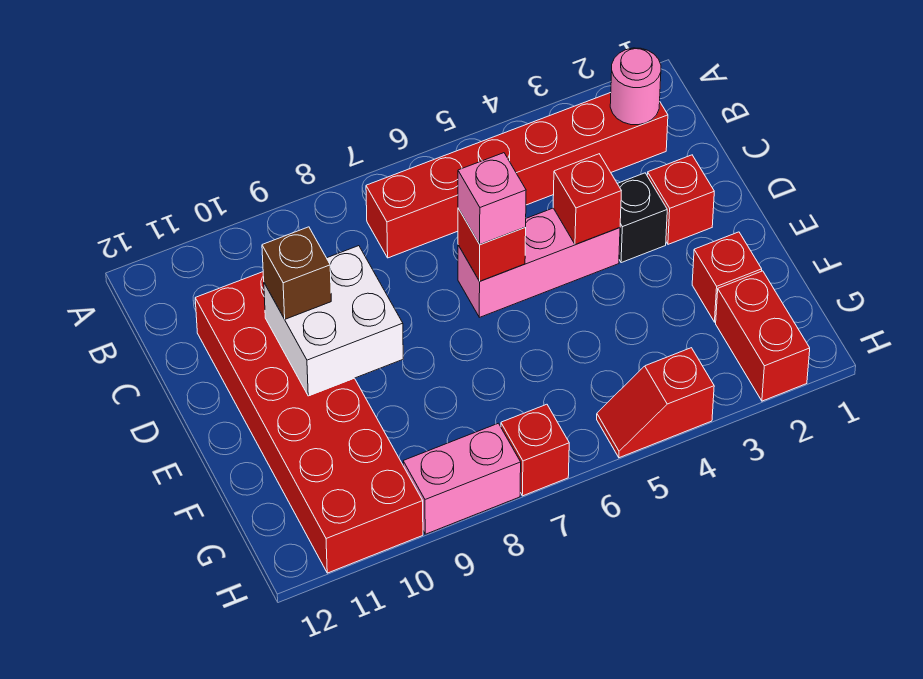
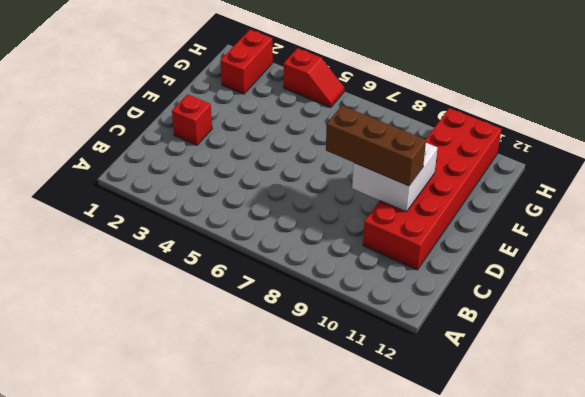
brown 1x3 brick [326,106,426,186] -> brown 1x1 brick [262,227,331,319]
none -> red 1x6 brick [366,93,668,258]
none -> black 1x1 brick [617,173,667,263]
none -> pink 1x3 brick [458,208,620,317]

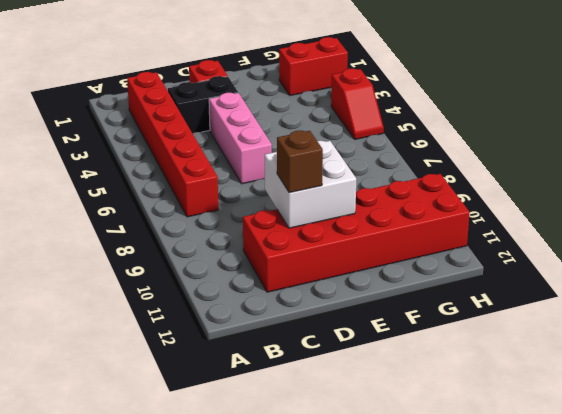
black 1x2 brick [168,76,238,133] -> black 1x1 brick [617,173,667,263]
none -> red 1x1 brick [692,232,762,322]
none -> red 1x1 brick [501,404,569,496]
none -> pink 1x2 brick [403,423,521,534]

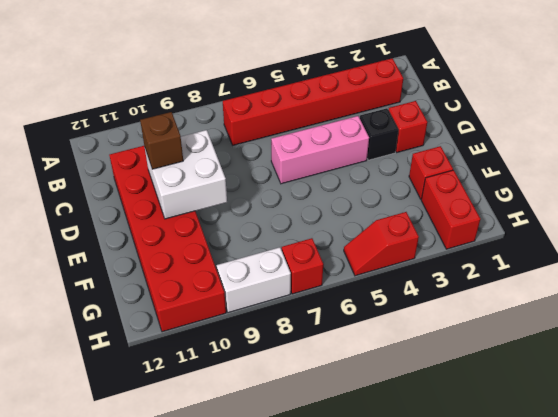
white 1x2 brick [217,247,291,313] -> pink 1x2 brick [403,423,521,534]
none -> pink 1x1 round brick [610,48,661,125]
none -> red 1x1 brick [553,154,621,244]
none -> red 1x1 brick [458,208,526,281]

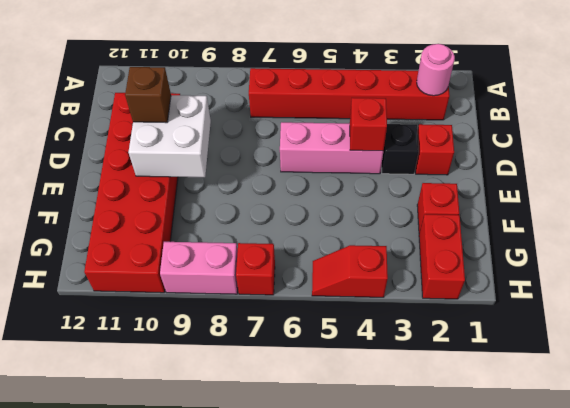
none -> red 1x1 brick [458,208,526,281]
none -> pink 1x1 brick [458,153,526,245]

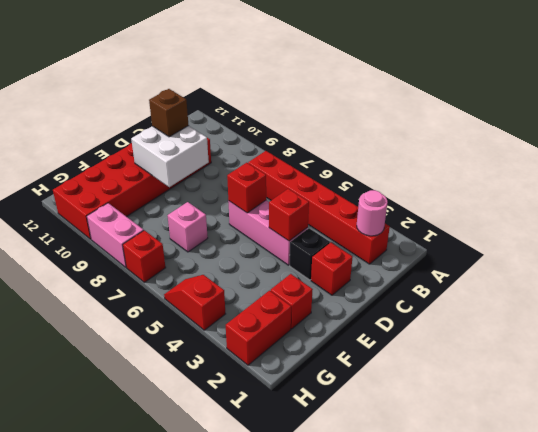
pink 1x1 brick [168,202,208,252] -> pink 1x1 brick moved to [458,153,526,245]

